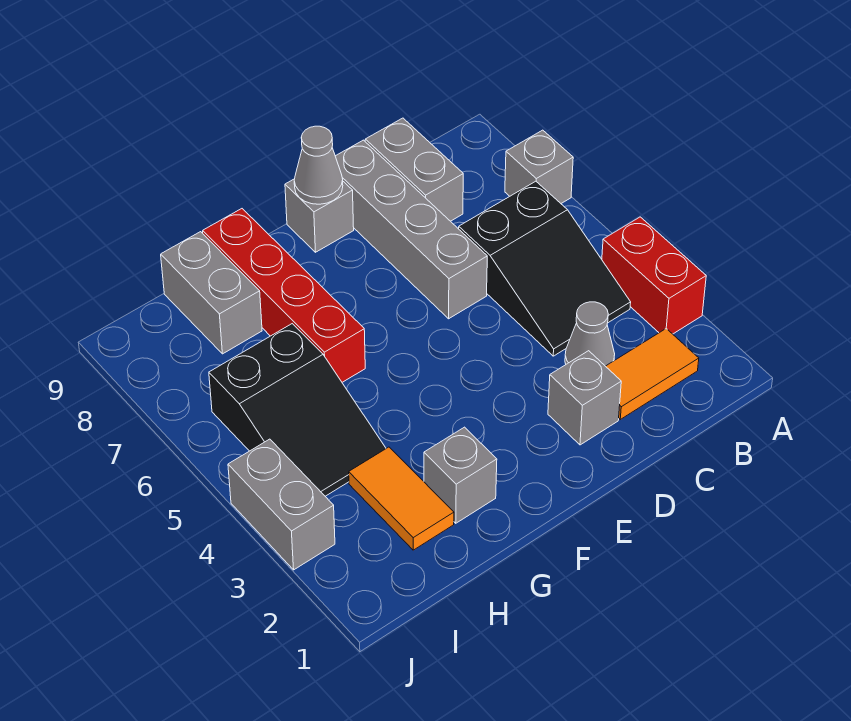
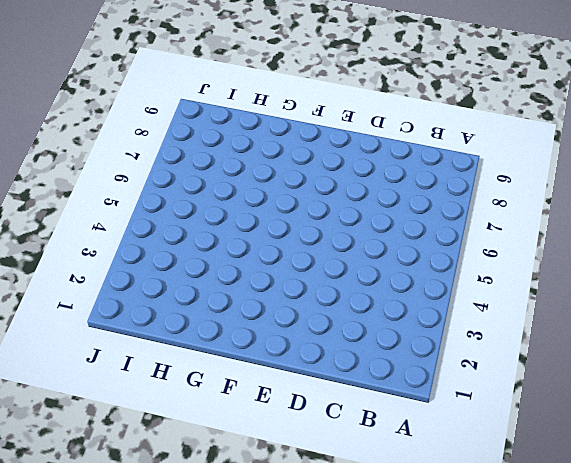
none -> red 1x2 brick [602,217,706,334]
none -> grey 1x1 brick [505,130,573,203]
none -> orange 1x2 tile [606,329,699,419]

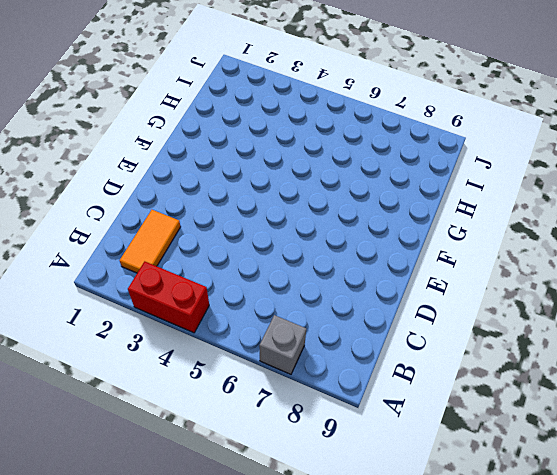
none -> black 2x3 slope [459,181,631,356]
none -> grey 1x1 cone [565,302,615,366]
none -> grey 1x2 brick [365,118,463,221]

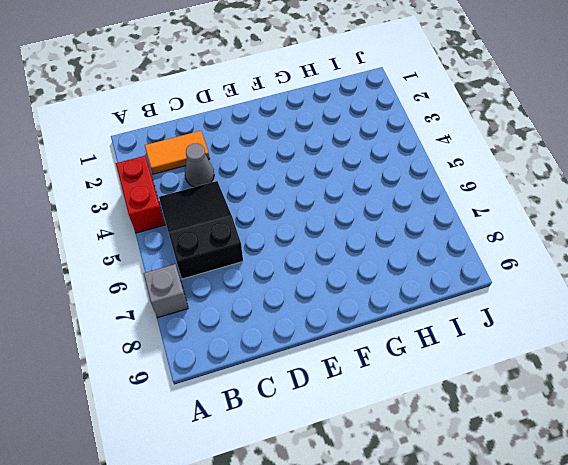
none -> grey 1x2 brick [365,118,463,221]
none -> grey 1x1 brick [548,351,621,445]
none -> grey 1x4 brick [335,140,487,319]

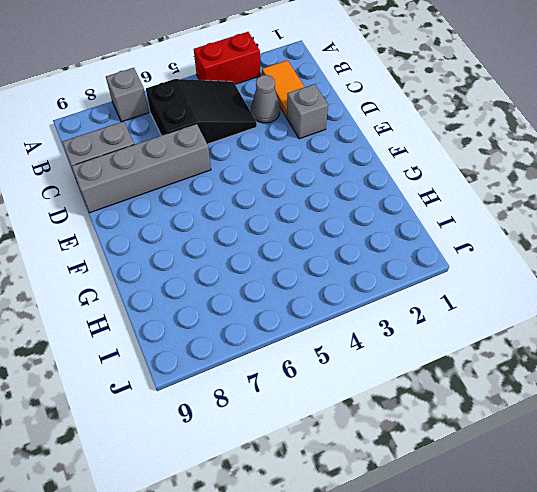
none -> grey 1x1 brick [285,179,354,252]
none -> grey 1x1 brick [424,427,497,523]
none -> red 1x4 brick [203,209,365,382]

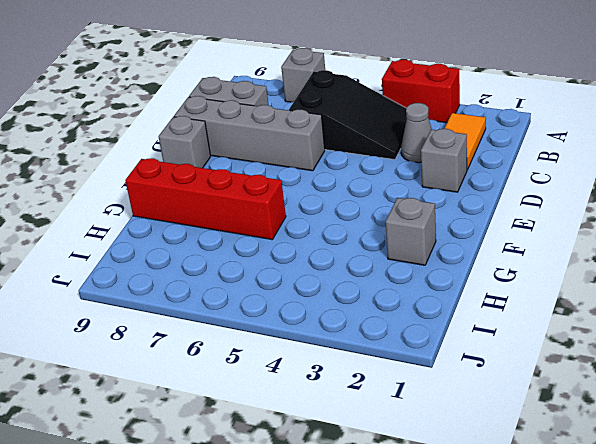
none -> orange 1x2 tile [349,447,454,550]
none -> black 2x3 slope [209,324,386,496]
none -> grey 1x2 brick [161,232,262,354]

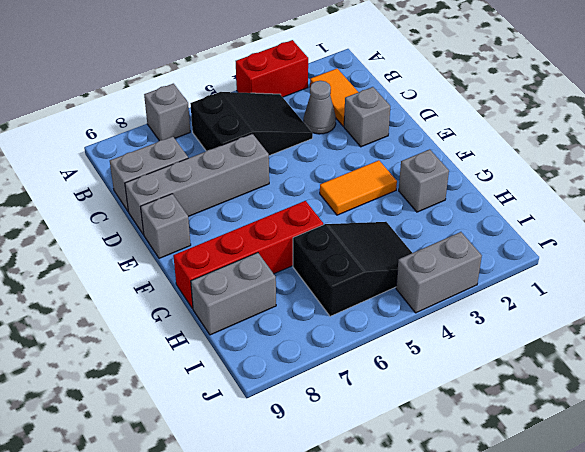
orange 1x2 tile [320,160,397,215] -> orange 1x2 tile moved to [349,447,454,550]
none -> grey 1x1 cone [294,126,343,204]

